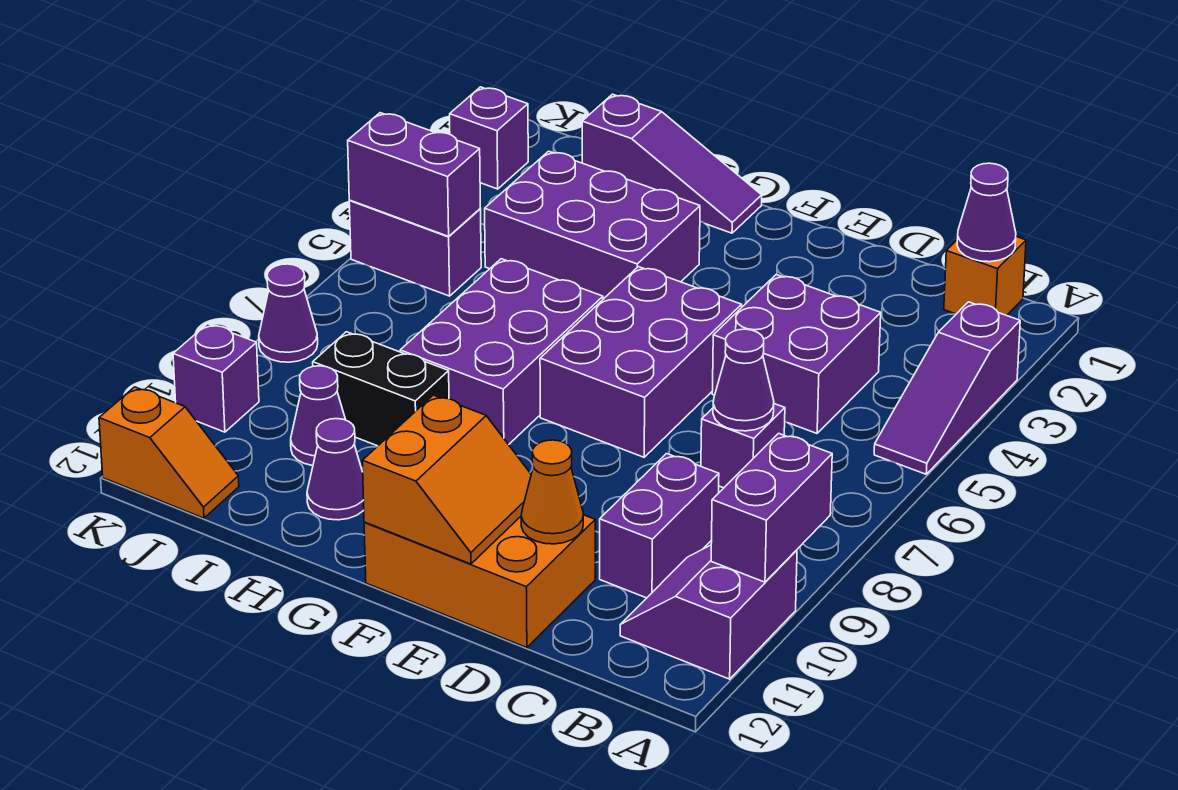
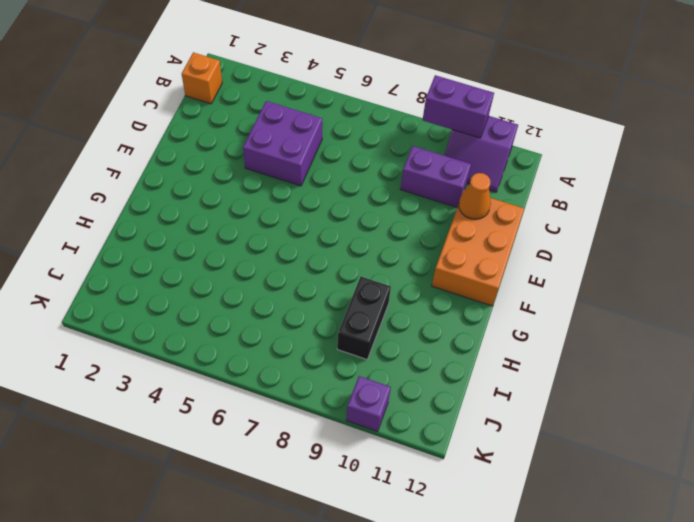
none -> purple 1x3 slope [874,302,1020,474]
none -> purple 1x1 brick [701,404,785,488]
none -> purple 2x3 brick [540,267,742,457]

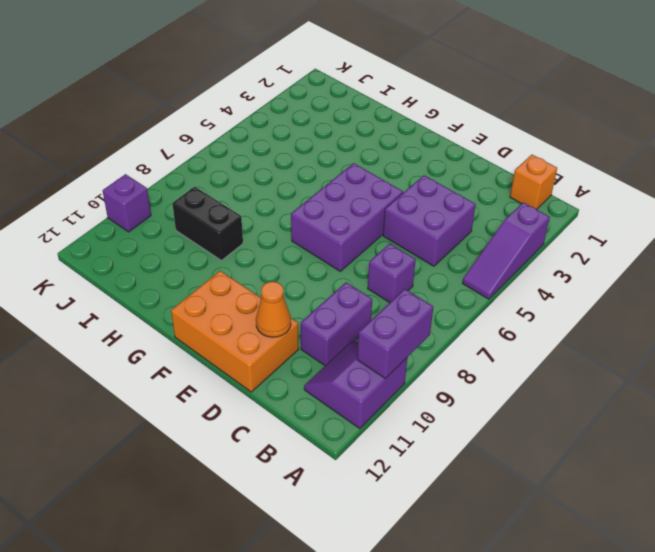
none -> purple 1x3 slope [582,94,762,233]
none -> purple 2x3 brick [485,151,700,299]
none -> purple 2x3 brick [400,259,603,445]

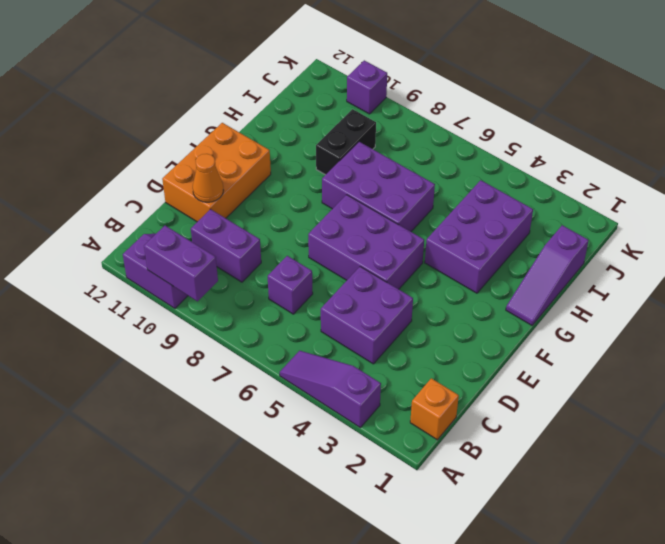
none -> purple 1x1 cone [307,419,364,520]
none -> purple 1x1 cone [291,366,346,466]
none -> purple 1x2 brick [349,200,481,296]

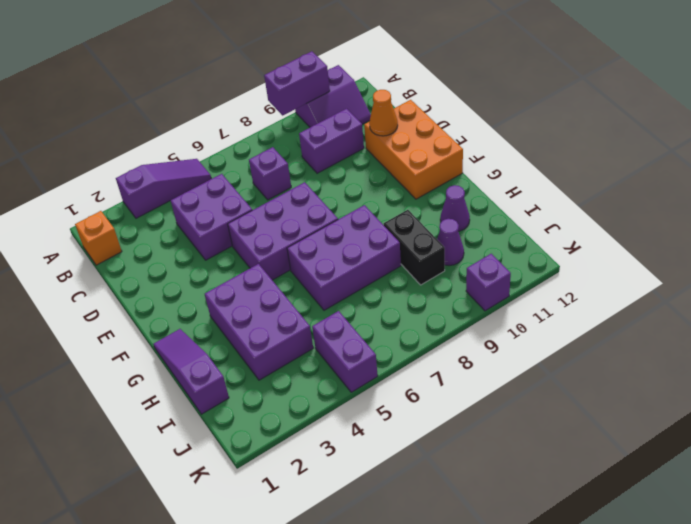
none -> orange 1x2 slope [99,387,239,518]
none -> purple 1x1 brick [450,87,528,189]
none -> purple 1x1 cone [259,264,318,362]

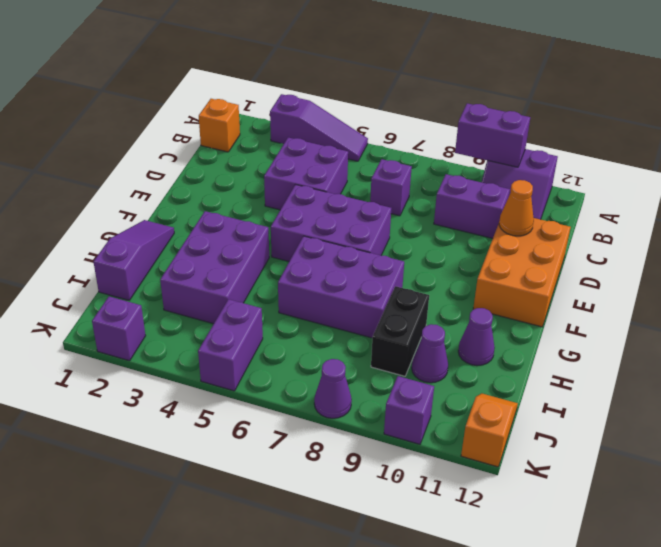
none -> purple 1x1 cone [957,163,1016,262]
none -> purple 1x1 cone [713,329,774,431]
none -> orange 2x2 slope [362,395,531,564]

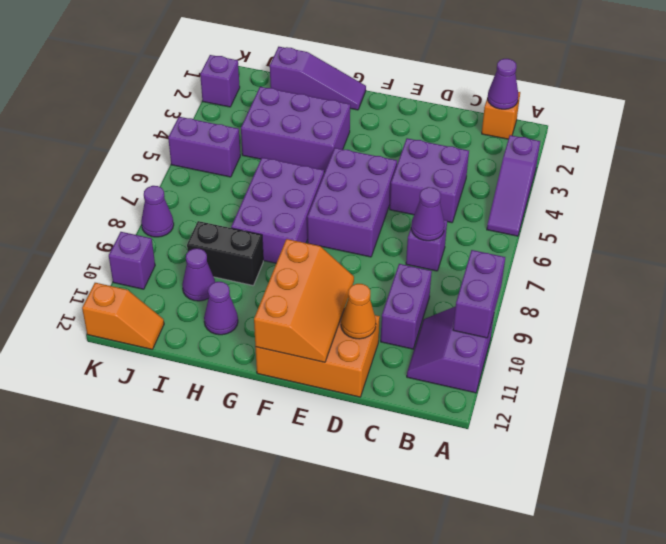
orange 2x3 slope [254,239,354,362] -> orange 2x2 slope [362,395,531,564]
none -> purple 1x2 brick [348,113,480,236]

